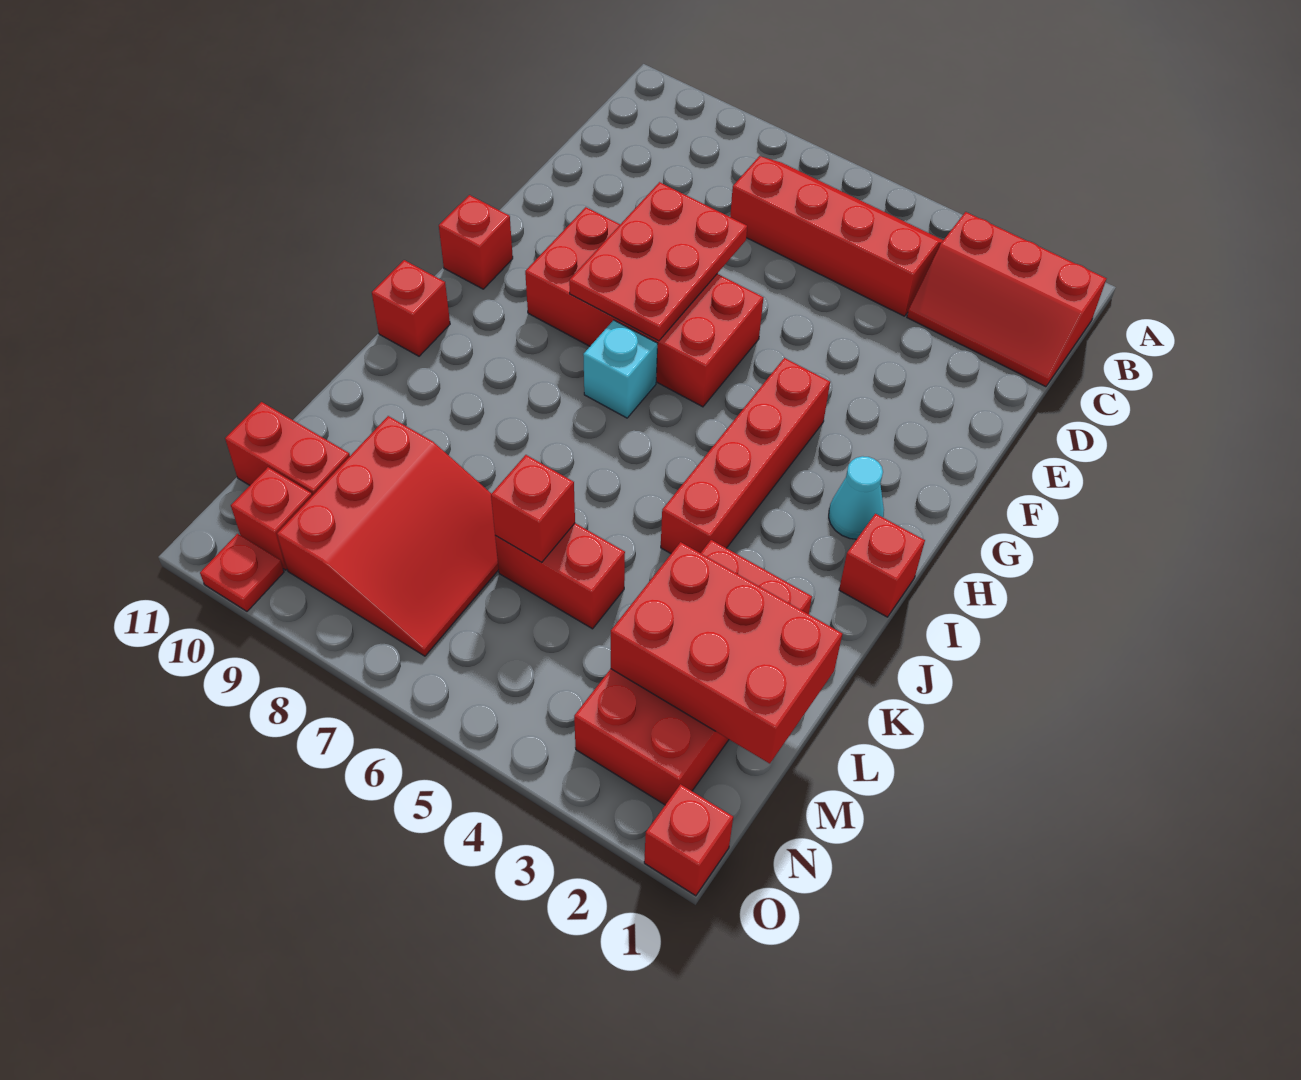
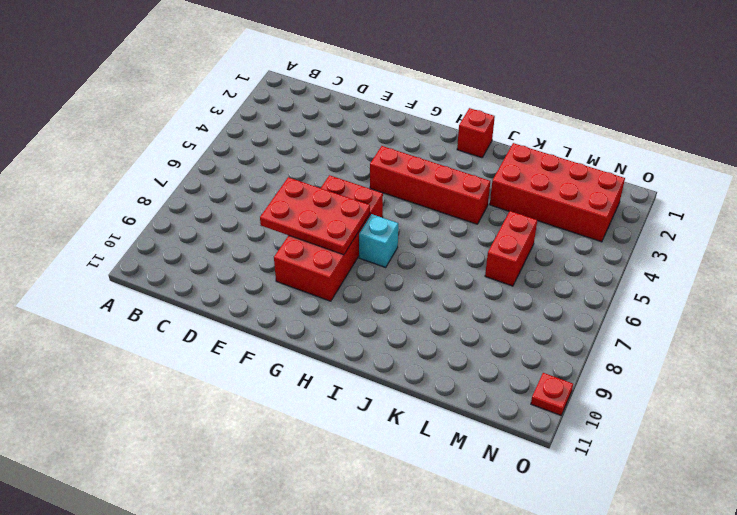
none -> red 2x3 slope [907,212,1107,387]
none -> red 2x4 slope [730,156,943,316]
none -> red 1x1 brick [439,195,513,289]

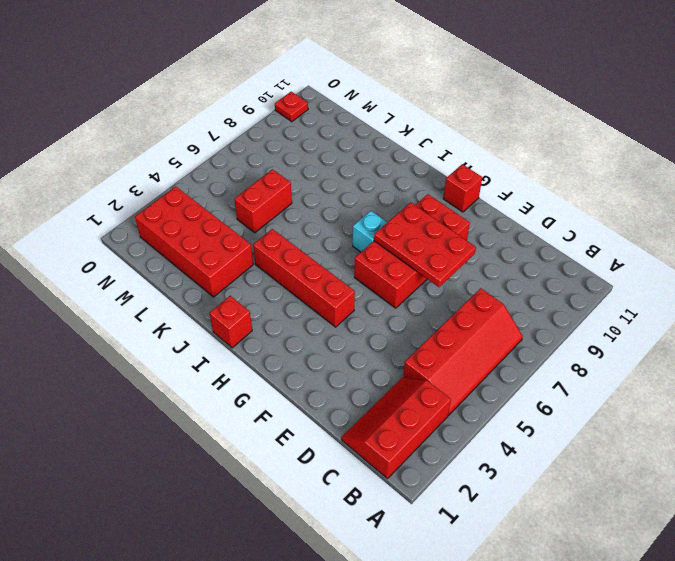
none -> cyan 1x1 cone [829,456,884,539]
none -> red 1x1 brick [372,260,450,356]
none -> red 3x3 slope [277,416,499,656]

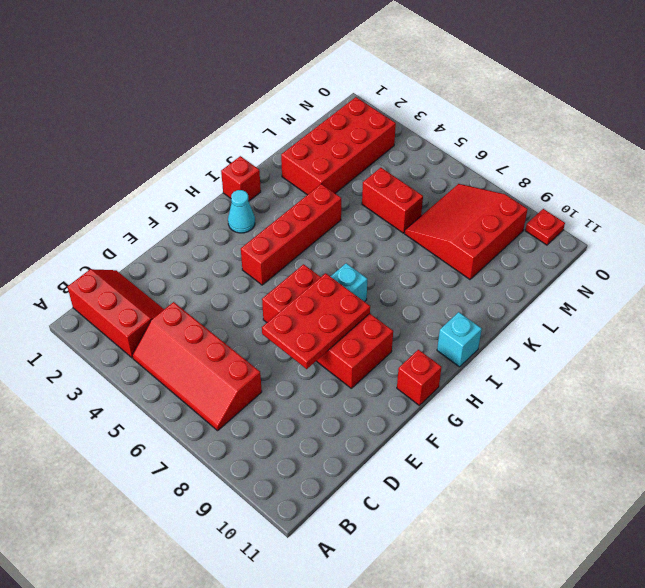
cyan 1x1 brick [437,312,482,367] -> red 1x1 brick [372,260,450,356]
none -> red 1x2 brick [225,402,350,496]
none -> red 1x1 brick [231,467,312,570]
none -> red 1x1 brick [644,784,733,896]

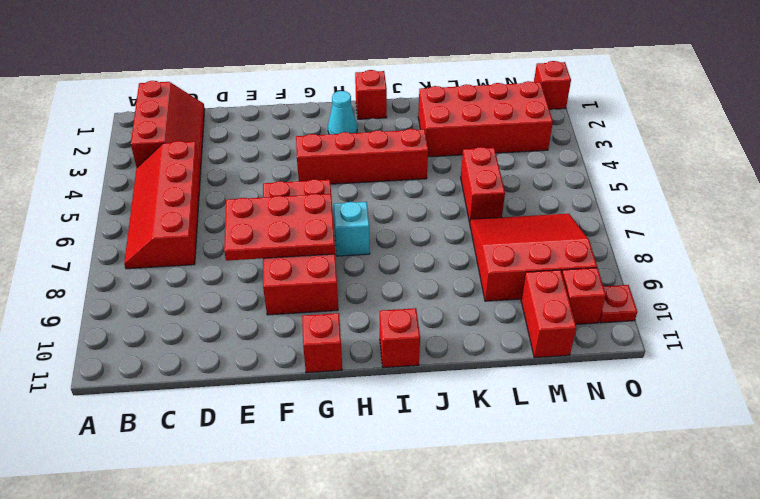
none -> red 2x3 brick [611,542,842,764]
none -> red 1x1 brick [491,455,575,562]

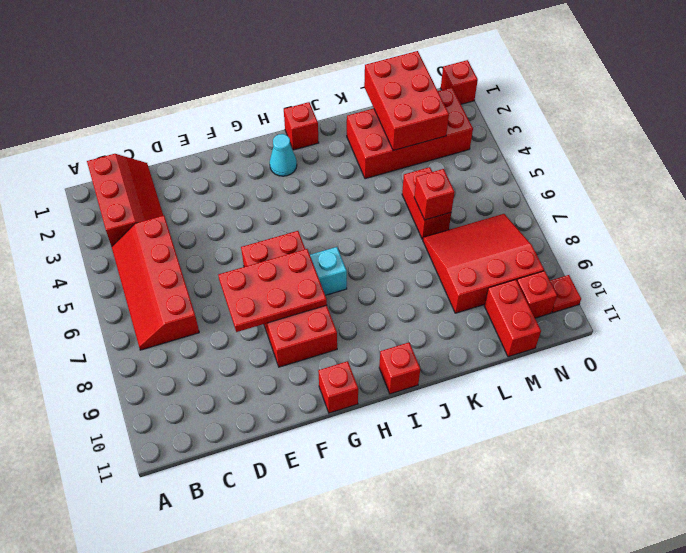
none -> red 1x4 brick [661,358,830,553]

